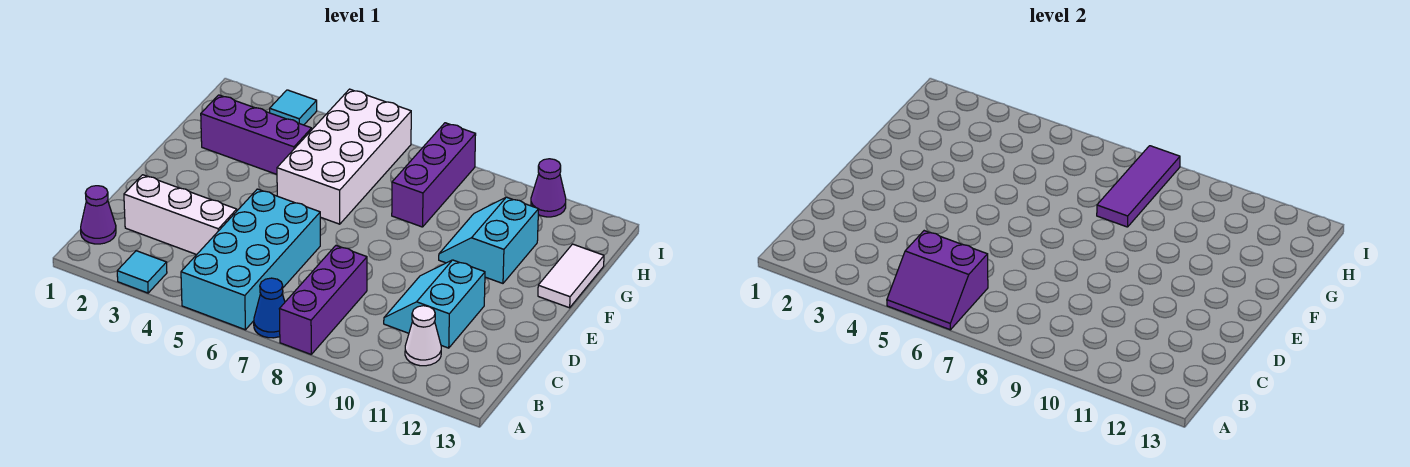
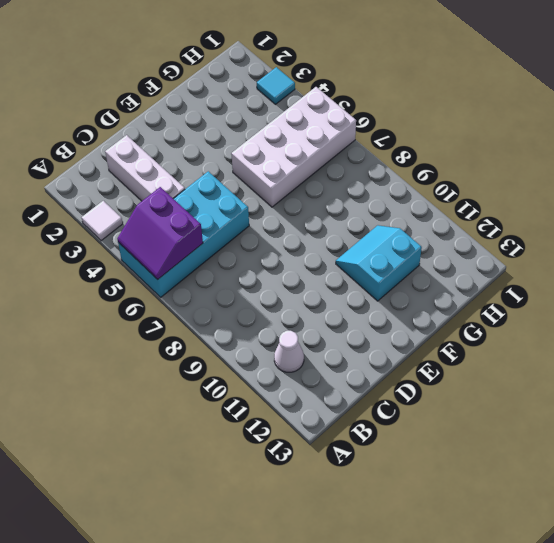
white 1x1 tile [82,201,123,241] -> cyan 1x1 tile [117,251,167,293]
none -> blue 1x1 cone [254,278,285,338]
none -> purple 1x3 brick [280,246,367,354]
none -> purple 1x1 cone [81,186,116,244]

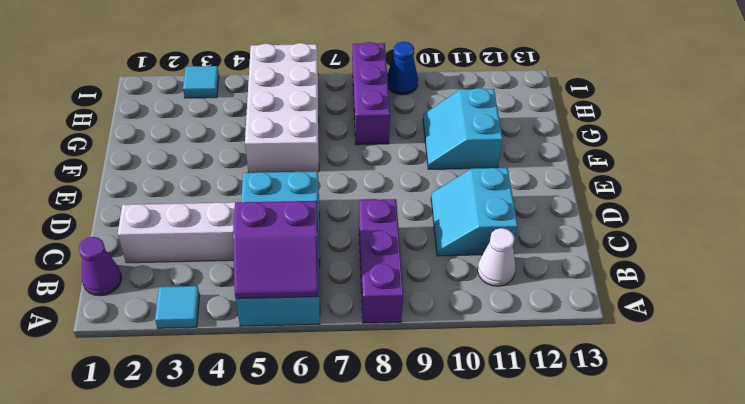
blue 1x1 cone [387,42,418,95] -> blue 1x1 cone moved to [254,278,285,338]
none -> white 1x2 tile [538,244,604,308]
none -> purple 1x3 brick [201,95,312,174]
none -> purple 1x1 cone [531,159,566,217]

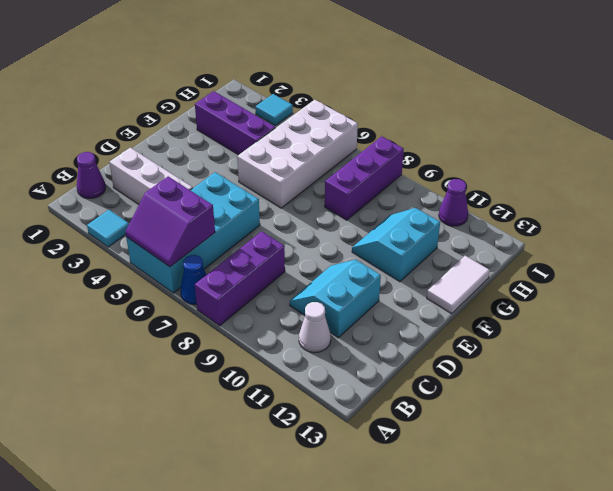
none -> purple 1x3 tile [1097,146,1180,227]

